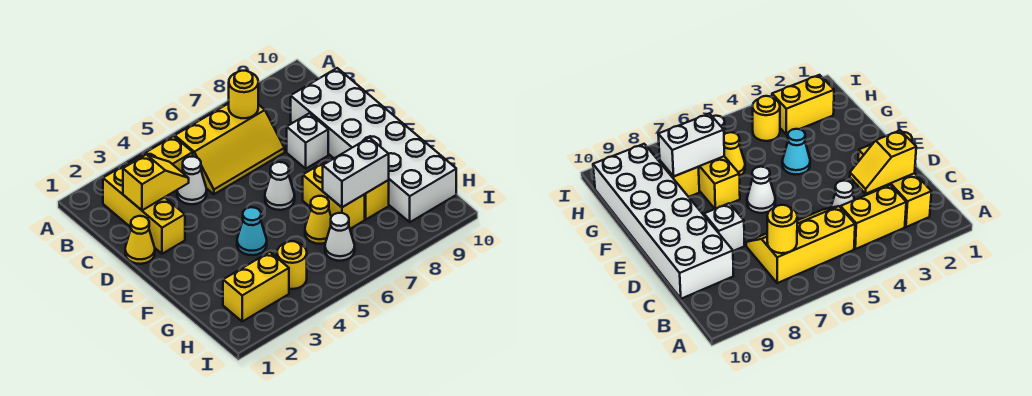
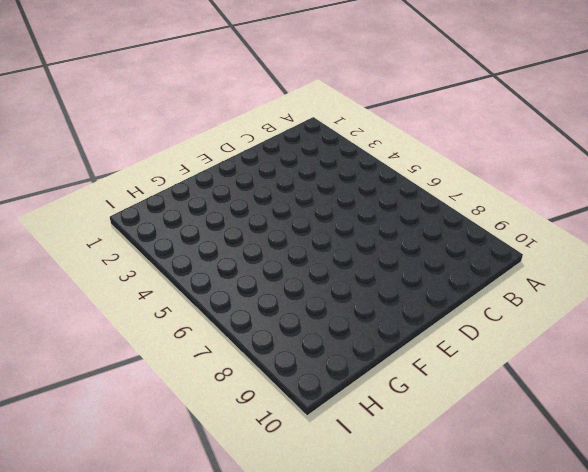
none -> yellow 1x3 brick [103,164,185,254]
none -> yellow 1x2 brick [127,136,193,172]
none -> yellow 2x3 slope [175,103,285,194]

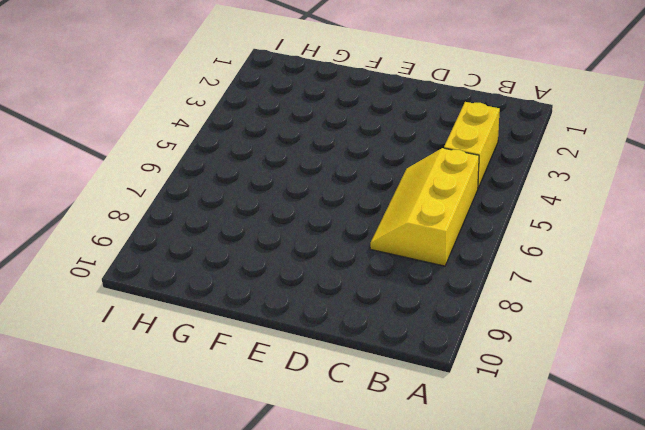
none -> yellow 1x3 brick [103,164,185,254]
none -> white 1x1 cone [177,157,207,204]
none -> white 2x6 brick [291,68,456,222]

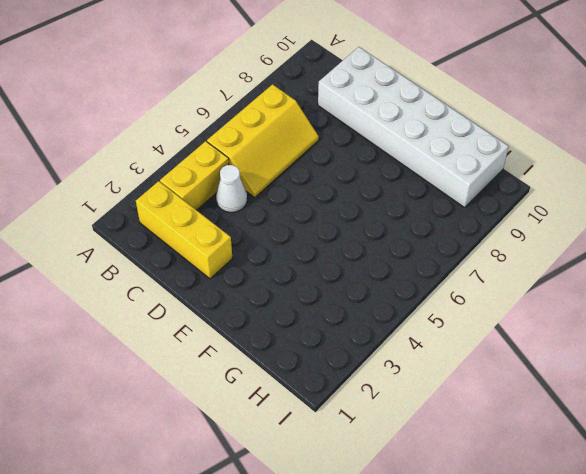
none -> yellow 1x1 cone [125,216,155,264]
none -> white 1x1 brick [287,113,328,169]
none -> white 1x1 cone [265,162,295,210]

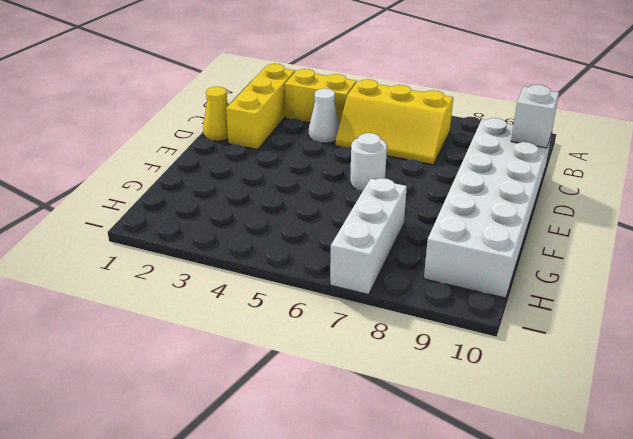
white 1x1 brick [511,85,559,148] -> white 1x1 brick moved to [287,113,328,169]
white 1x1 round brick [350,133,387,191] -> white 1x1 cone [265,162,295,210]
white 1x3 brick [330,178,407,295] -> yellow 1x2 brick [303,161,365,229]
none -> cyan 1x1 cone [237,207,267,255]
none -> yellow 1x1 cone [305,196,331,244]
none -> yellow 1x1 brick [365,180,389,219]

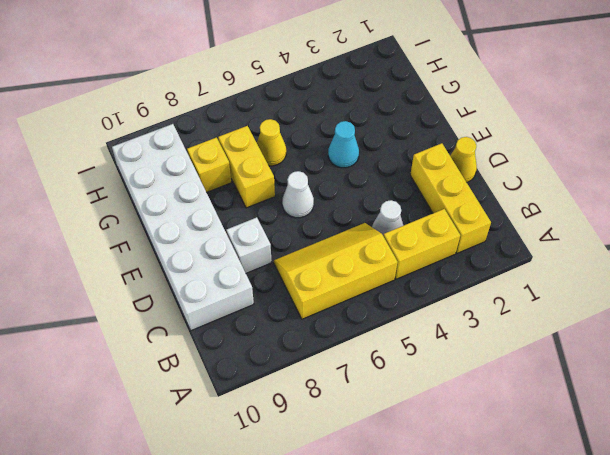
none -> yellow 1x2 brick [223,252,289,321]
none -> yellow 1x1 round brick [277,241,307,289]
none -> white 1x1 cone [325,213,355,261]

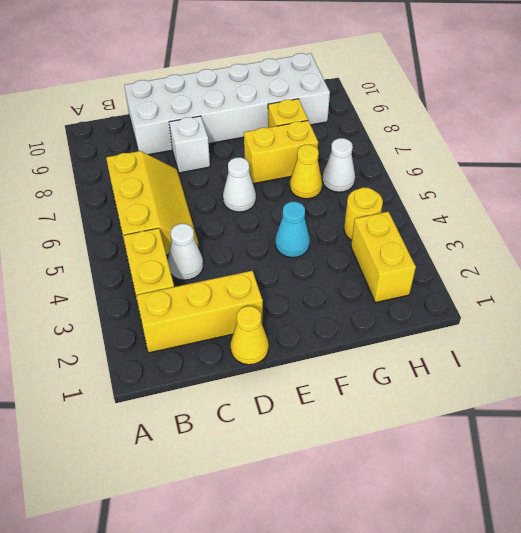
none -> yellow 1x1 round brick [229,71,258,118]
none -> yellow 1x2 slope [123,155,189,210]
none -> white 1x2 brick [323,138,389,207]

